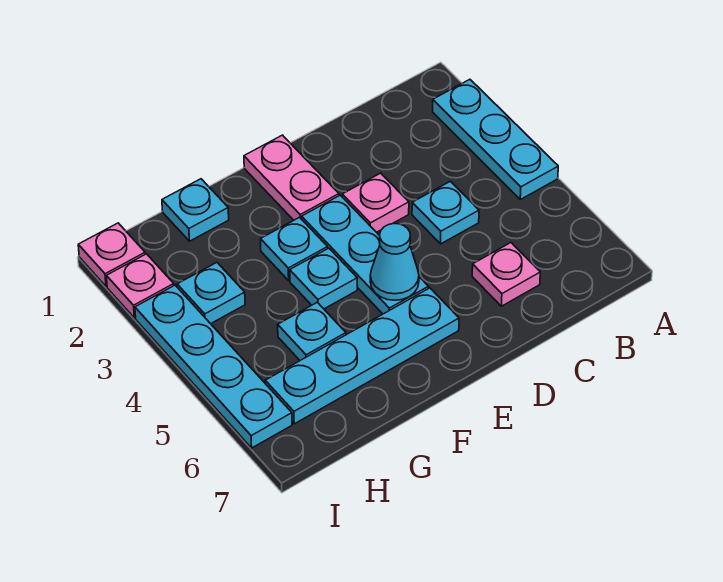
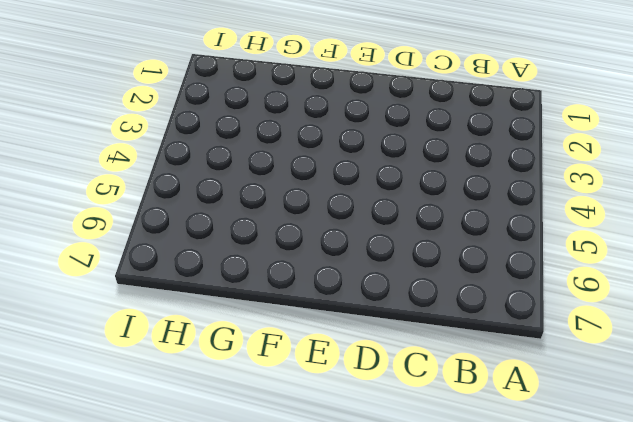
none -> cyan 1x3 plate [433,79,558,199]
none -> cyan 1x1 plate [412,181,479,244]
none -> pink 1x1 plate [472,243,540,306]

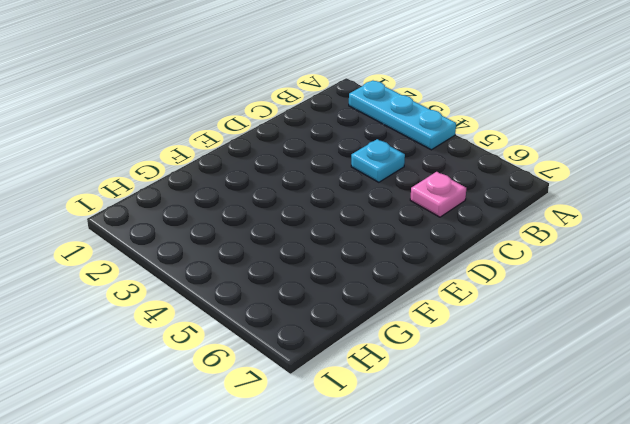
none -> pink 1x1 plate [342,173,409,232]
none -> pink 1x2 plate [244,135,339,220]
none -> cyan 1x3 plate [302,195,428,314]

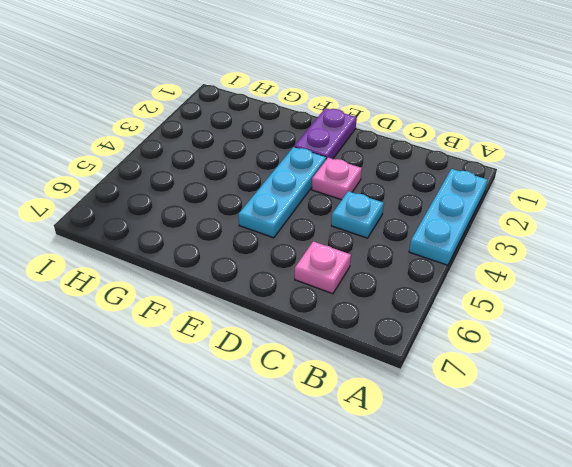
purple 1x2 plate [294,108,357,159] -> pink 1x2 plate [244,135,339,220]
none -> cyan 1x4 plate [265,288,459,424]
none -> cyan 1x1 plate [261,217,328,280]
none -> cyan 1x1 plate [290,248,357,309]

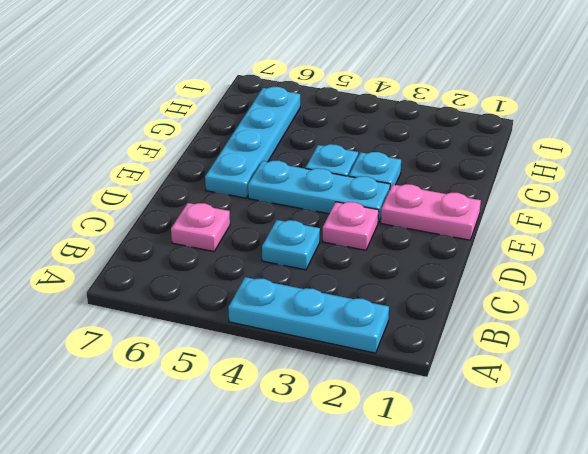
none -> cyan 1x1 plate [162,179,229,241]
none -> cyan 1x1 plate [278,302,346,360]
none -> cyan 1x1 plate [177,263,245,324]

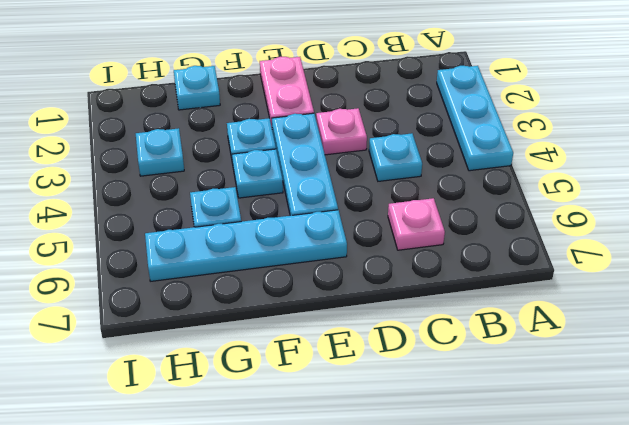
none -> pink 1x1 plate [78,223,145,286]
none -> pink 1x1 plate [107,254,174,318]
none -> cyan 1x4 plate [135,285,292,448]

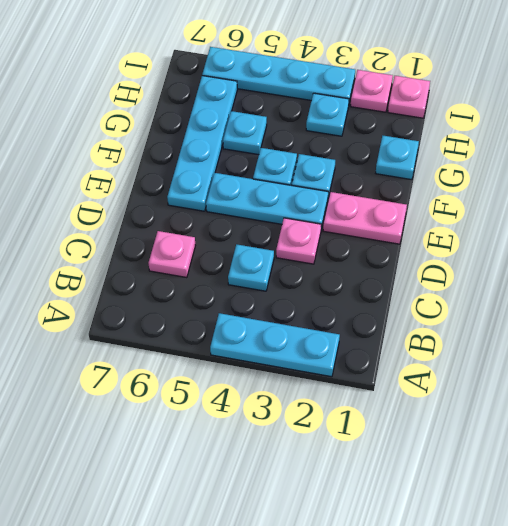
none -> cyan 1x1 cone [370,224,419,300]

